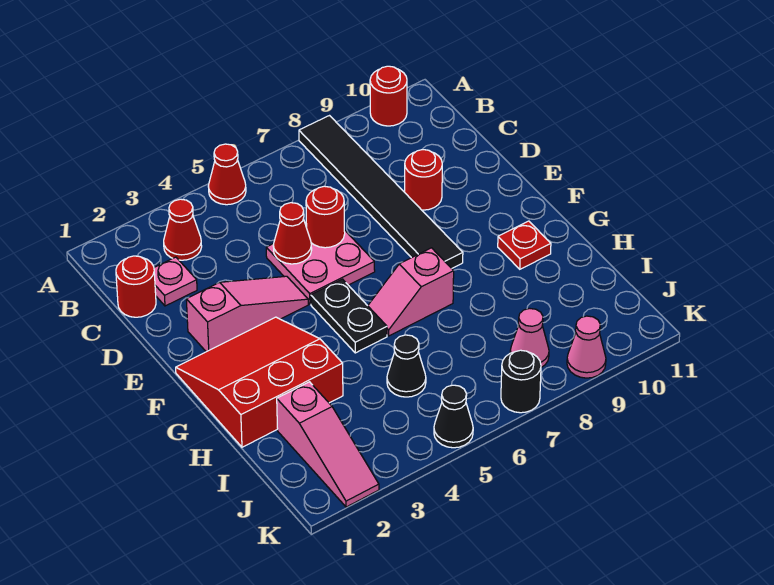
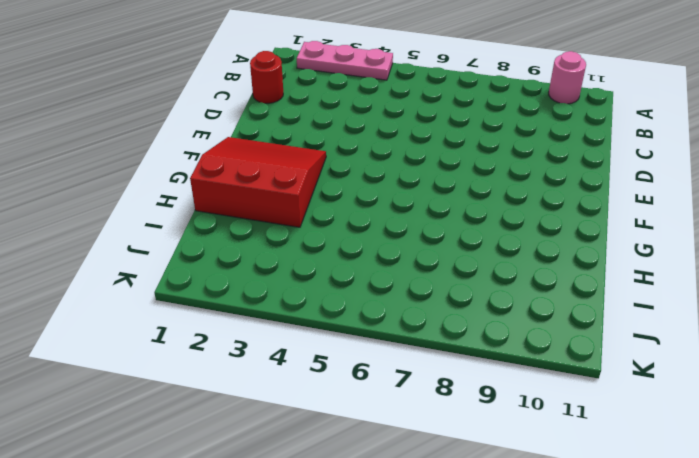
pink 1x3 plate [297,41,393,80] -> none
pink 1x1 round brick [549,51,586,104] -> red 1x1 round brick [370,66,407,126]
none -> red 1x1 cone [208,144,246,205]
none -> black 1x6 tile [299,116,463,268]
none -> red 1x1 cone [164,199,202,260]

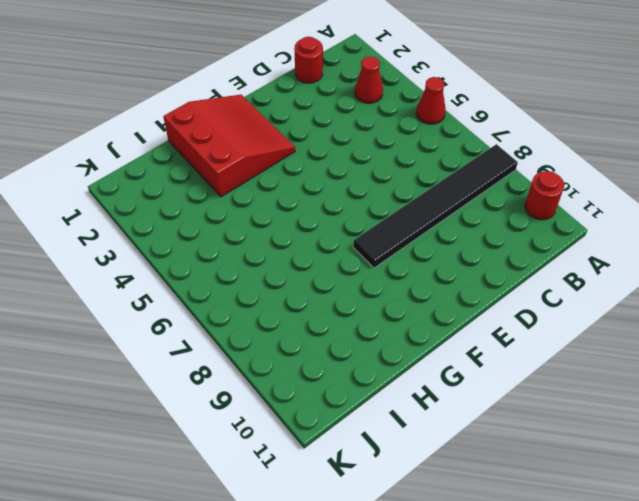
none -> pink 1x1 plate [154,257,197,306]
none -> pink 2x2 plate [266,230,375,304]
none -> red 1x1 round brick [405,150,442,210]

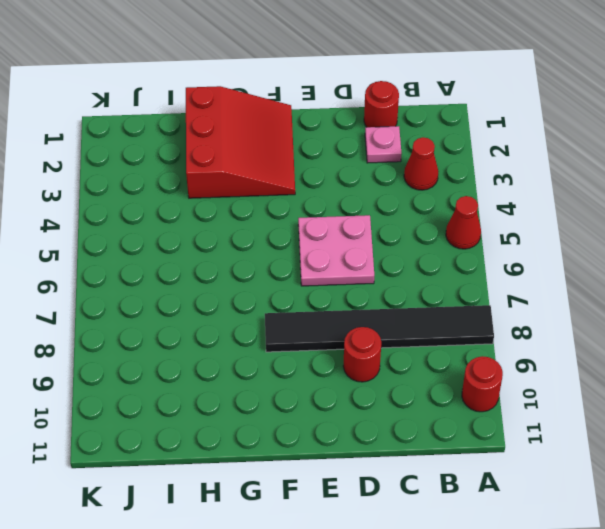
none -> pink 1x3 slope [186,276,308,352]
none -> black 1x2 plate [311,279,387,353]
none -> pink 1x2 slope [368,248,454,336]

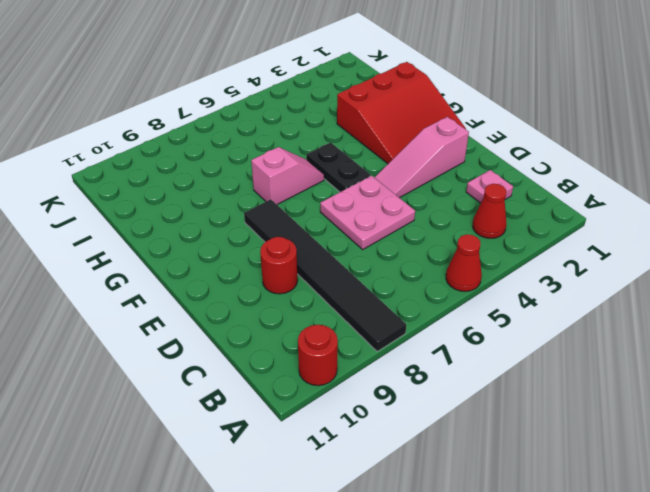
none -> red 1x1 round brick [116,256,156,317]
none -> red 1x1 plate [498,221,551,269]
none -> pink 1x3 slope [277,382,379,507]

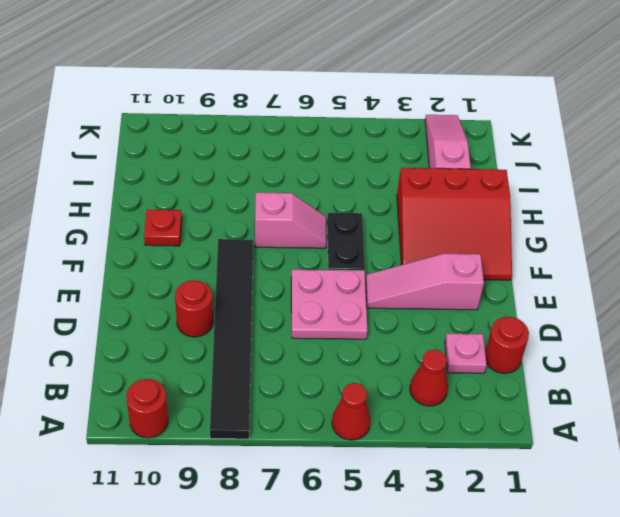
none -> black 1x1 cone [387,335,426,397]
none -> pink 1x1 cone [510,308,549,367]
none -> black 1x1 cone [434,385,473,448]

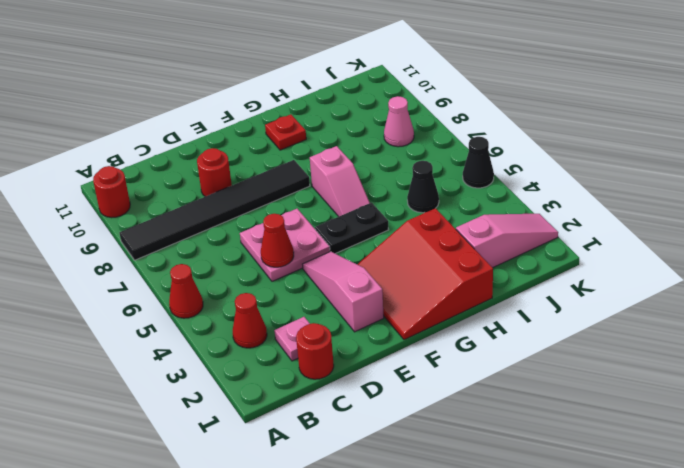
none -> black 1x1 round brick [501,350,541,413]
none -> pink 1x1 cone [567,316,606,378]
none -> red 1x1 round brick [306,186,345,248]

